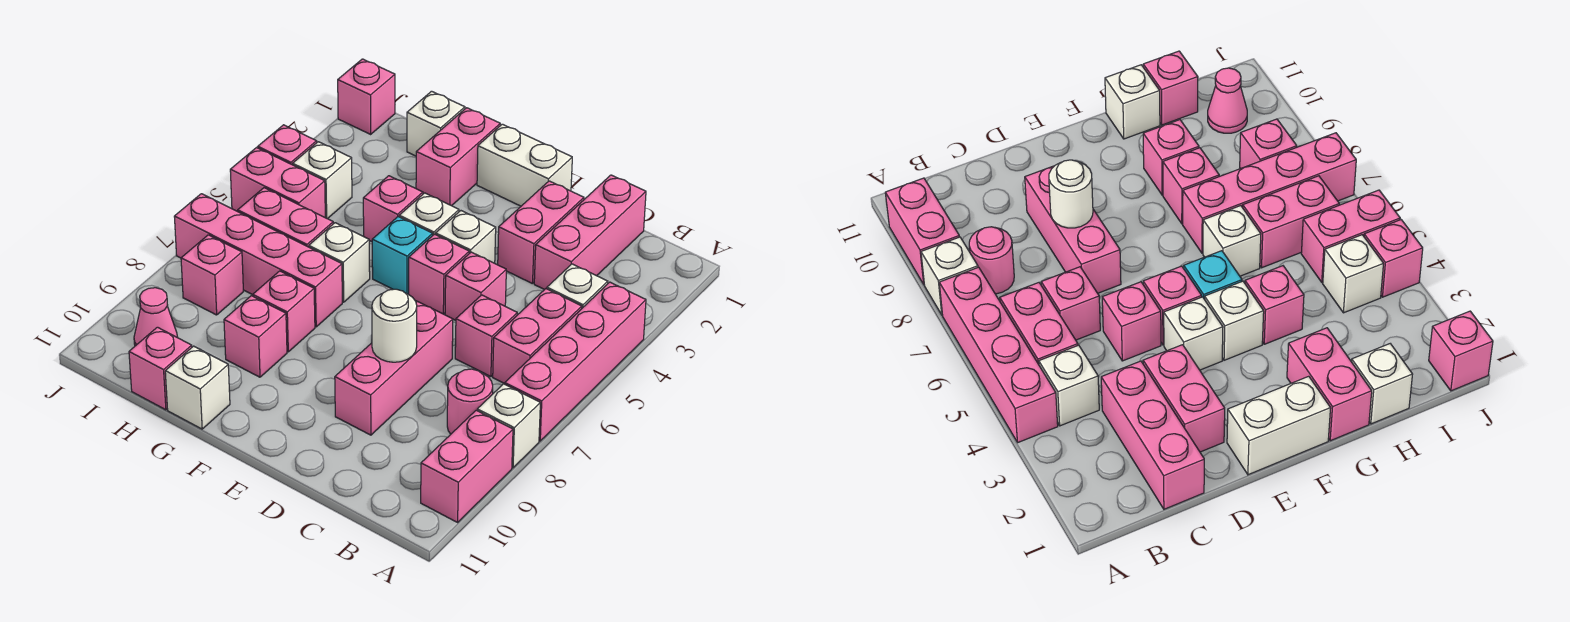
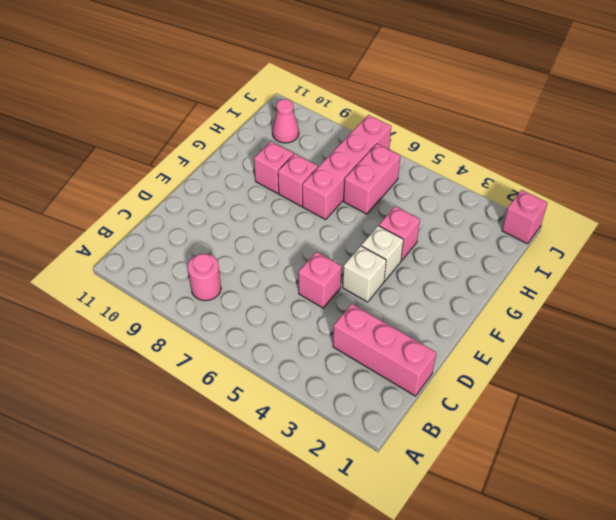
none -> pink 1x4 brick [505,282,646,441]
none -> white 1x1 brick [477,384,540,468]
none -> pink 1x2 brick [421,410,513,522]
none -> white 1x1 brick [547,264,608,308]

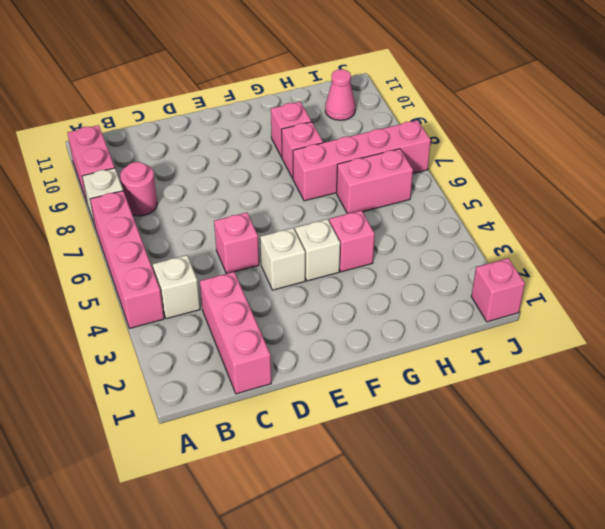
none -> pink 1x2 brick [493,289,582,384]
none -> pink 1x1 brick [455,295,517,377]
none -> pink 1x2 brick [498,181,584,284]
none -> pink 1x3 brick [335,301,453,435]

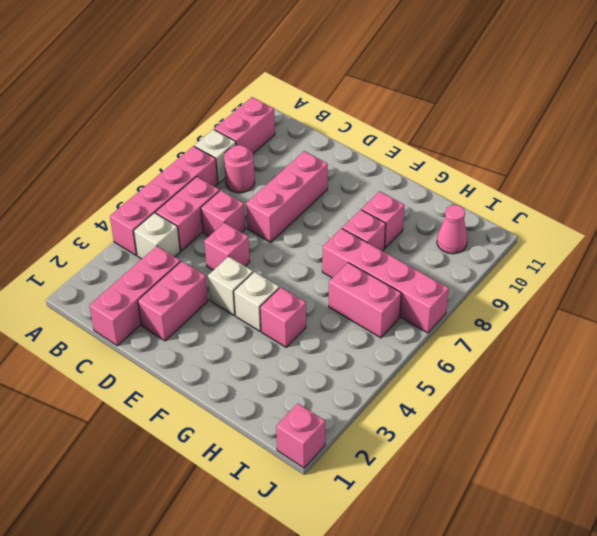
none -> white 1x2 brick [477,124,572,206]
none -> pink 1x1 brick [409,234,469,314]
none -> cyan 1x1 brick [372,217,433,294]
none -> pink 1x2 brick [416,108,500,206]

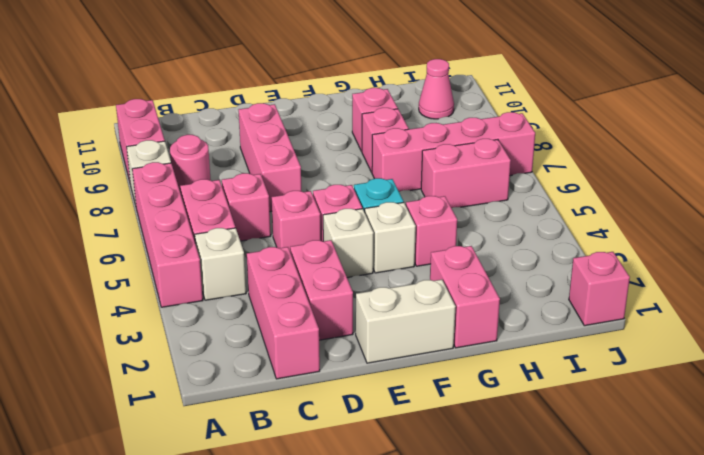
none -> white 1x1 brick [309,223,370,302]
none -> white 1x1 brick [165,346,230,429]
none -> white 1x1 brick [407,91,465,156]
none -> pink 1x1 brick [129,327,192,410]

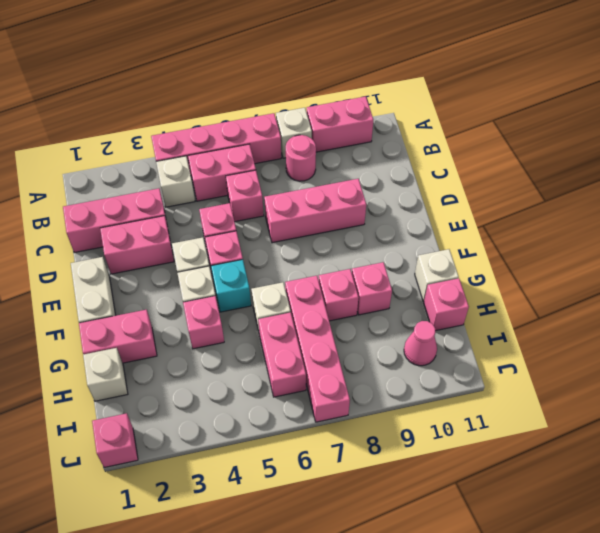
none -> white 1x1 brick [293,142,352,219]
none -> pink 1x2 brick [230,148,325,217]
none -> pink 1x1 brick [181,235,243,315]
none -> pink 1x1 brick [258,125,317,165]

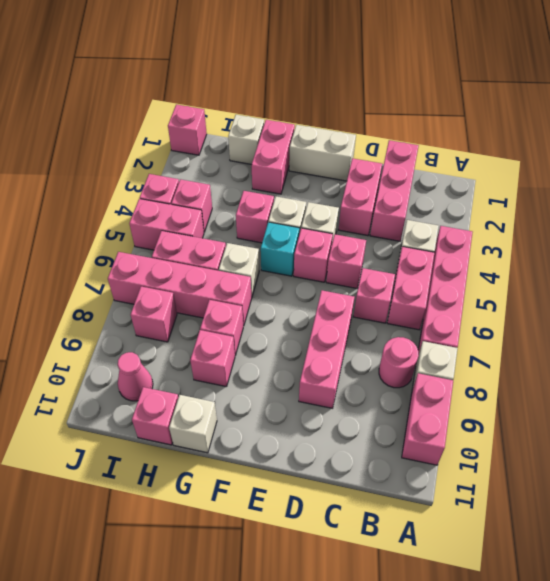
pink 1x1 brick [171,179,212,232] -> white 1x1 brick [293,142,352,219]
none -> white 1x1 round brick [372,289,417,362]

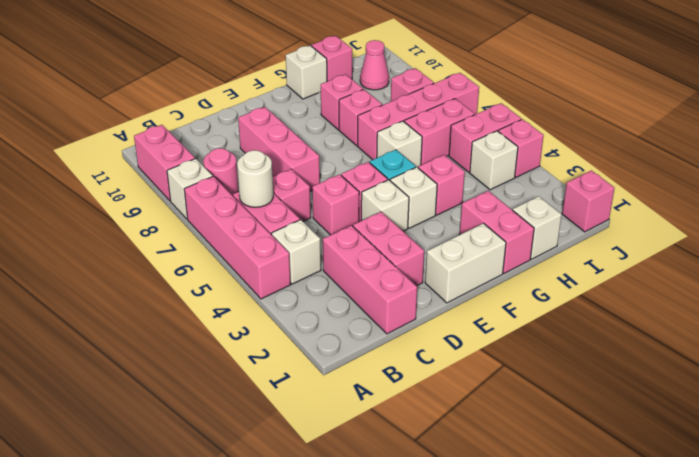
white 1x1 round brick [237,150,273,207] -> white 1x1 round brick moved to [372,289,417,362]

